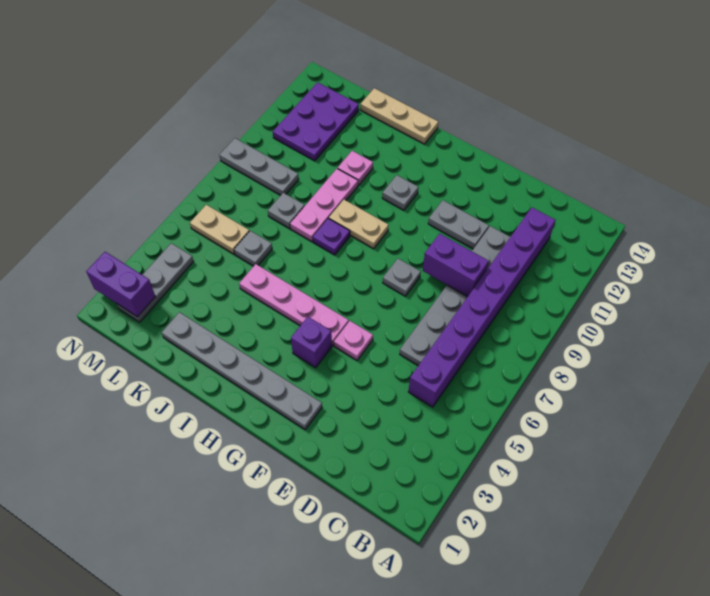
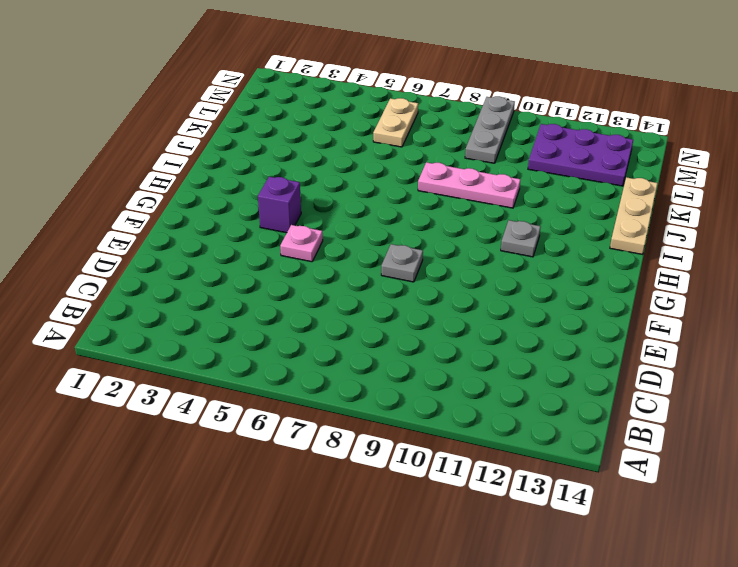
none -> purple 1x8 brick [408,208,555,407]
none -> grey 1x6 plate [400,226,510,366]
none -> grey 1x2 plate [428,200,489,249]

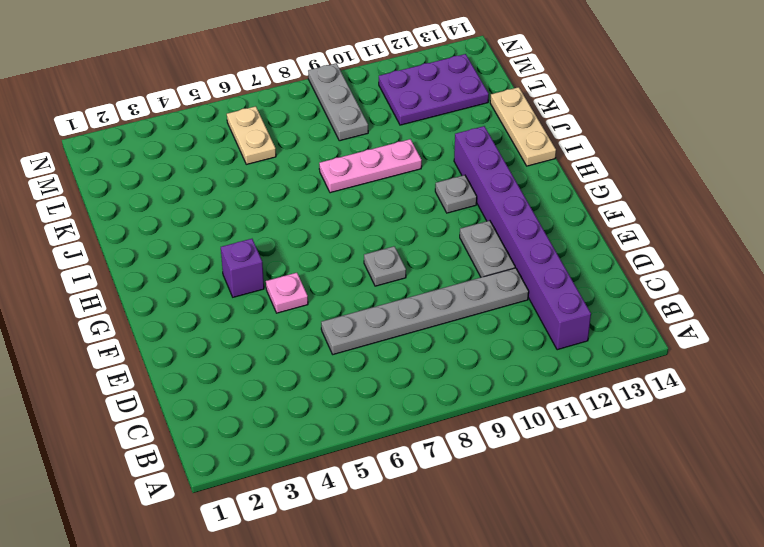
purple 1x8 brick [454,126,591,350] -> purple 1x8 brick turned to [408,208,555,407]
none -> grey 1x6 plate [162,312,322,429]
none -> pink 1x4 plate [239,264,349,345]
none -> tan 1x2 plate [329,200,389,249]

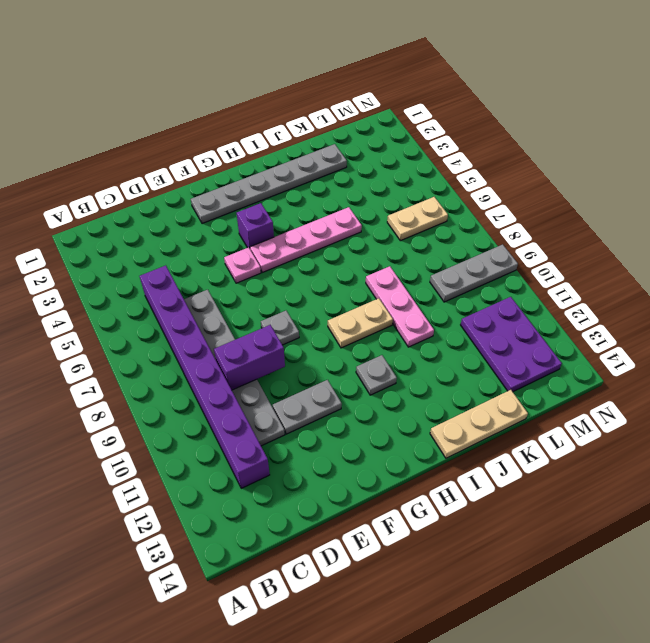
none -> purple 1x1 plate [313,218,350,255]
none -> pink 1x1 plate [338,151,373,185]
none -> grey 1x1 plate [234,231,272,266]

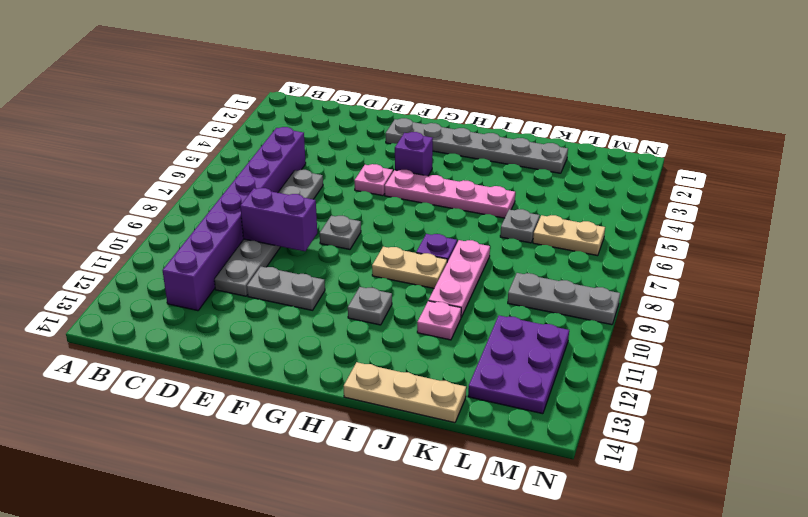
none -> grey 1x1 plate [268,193,304,228]
none -> grey 1x3 plate [117,243,194,322]
none -> purple 1x2 brick [86,252,155,317]

